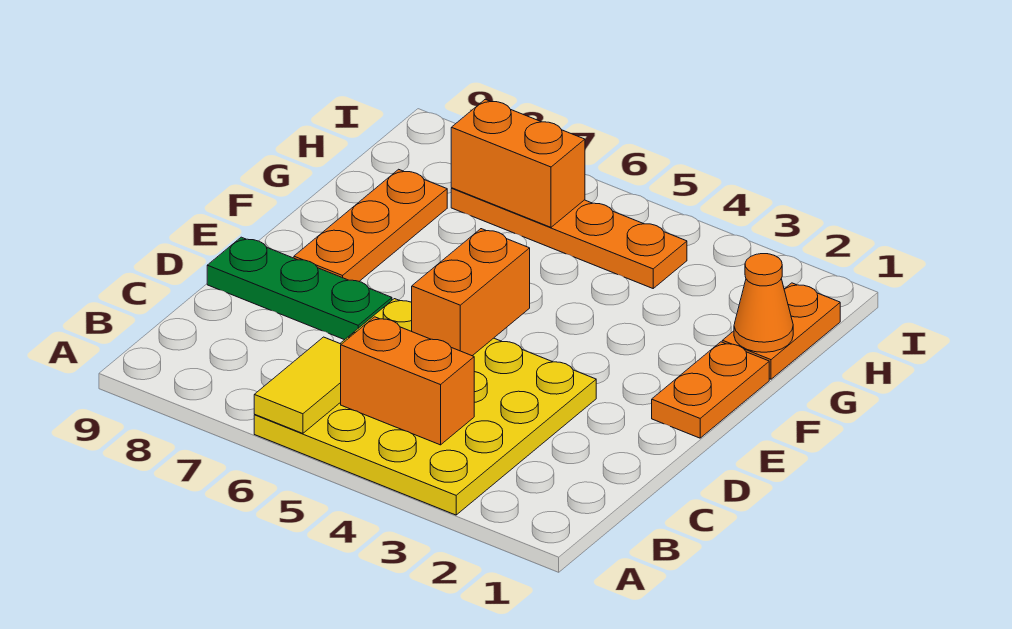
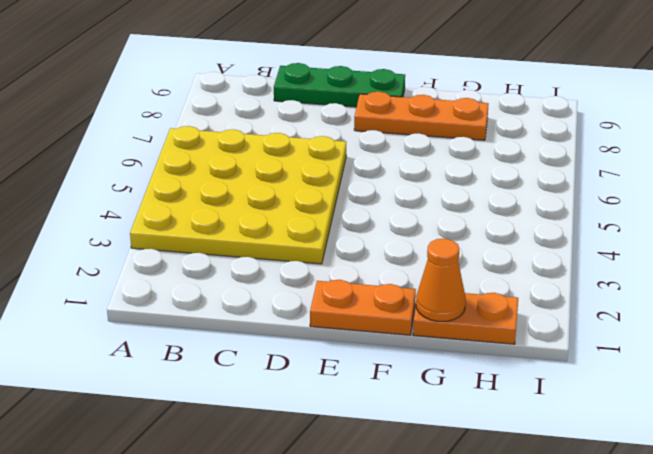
green 1x3 plate [274,63,405,107] -> green 1x3 plate turned to [207,237,392,340]
none -> orange 1x4 plate [451,188,687,288]
none -> yellow 1x2 tile [254,337,341,433]

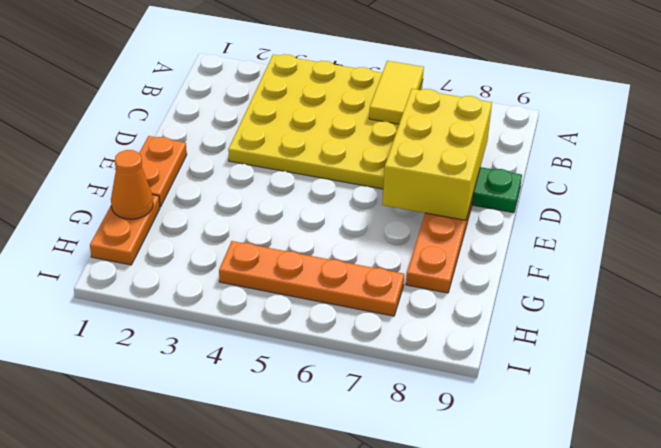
yellow 2x3 brick [382,89,492,220] -> none
none -> orange 1x2 brick [341,317,474,445]
none -> orange 1x2 brick [412,229,530,356]

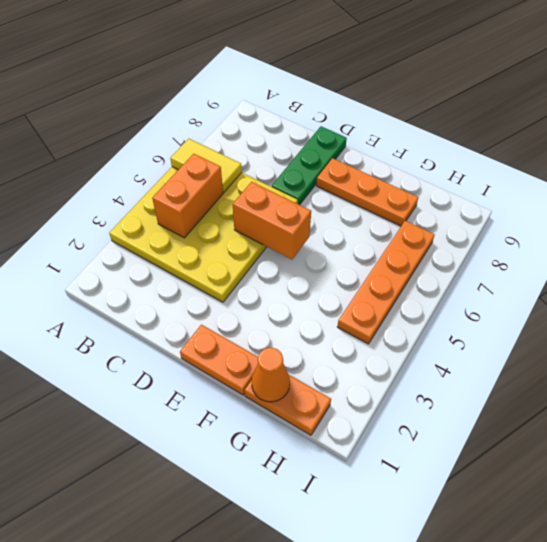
none -> orange 1x2 brick [451,99,585,227]

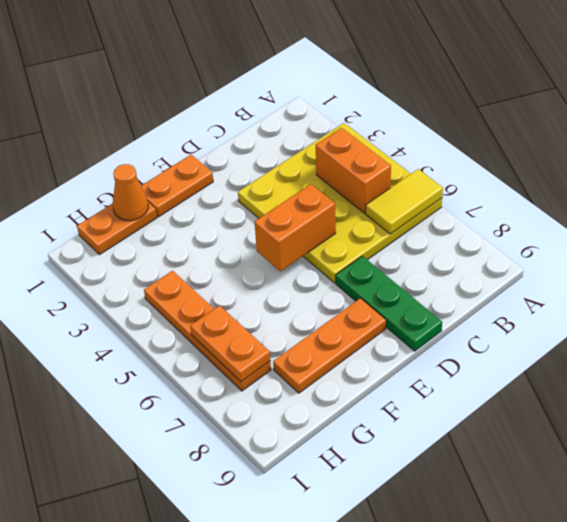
orange 1x2 plate [190,305,270,382] -> orange 1x2 brick [451,99,585,227]

